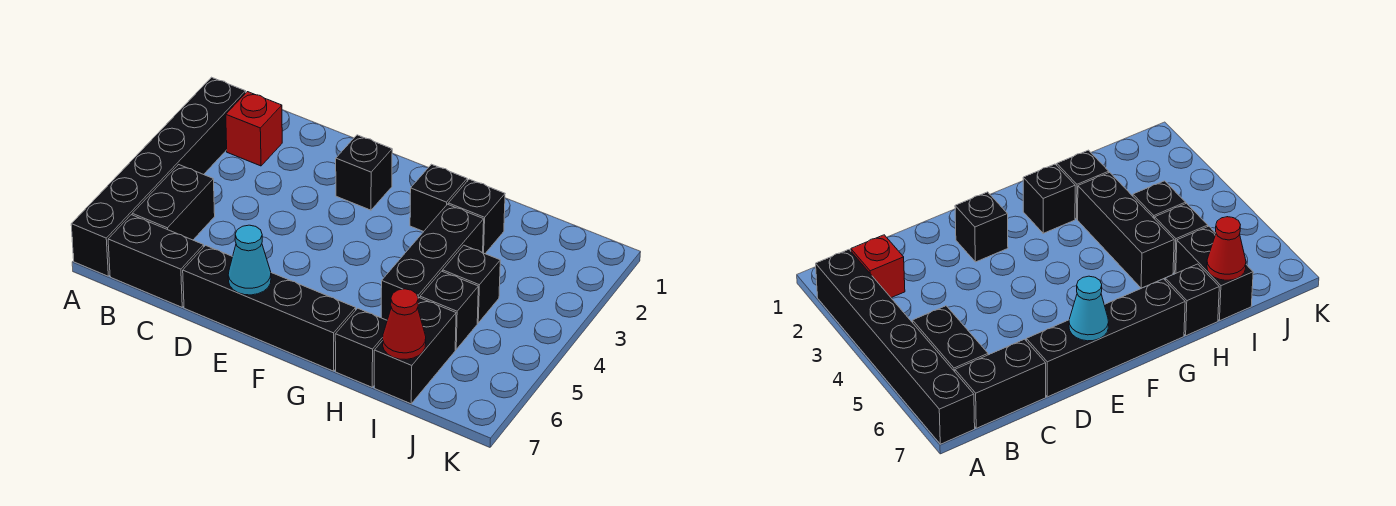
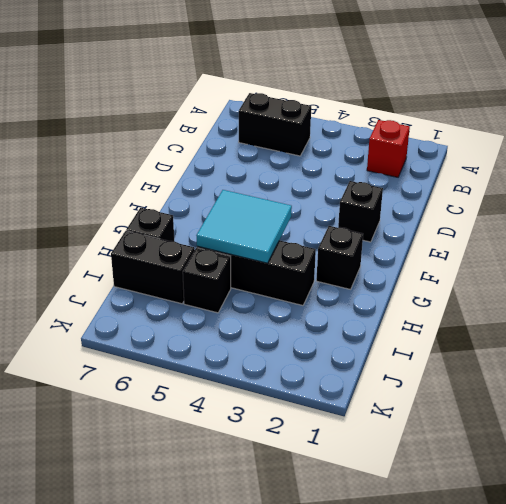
cyan 2x2 tile [196,190,292,263] -> none
none -> black 1x6 brick [71,77,246,276]
none -> black 1x2 brick [108,215,204,307]
none -> black 1x4 brick [183,245,356,371]

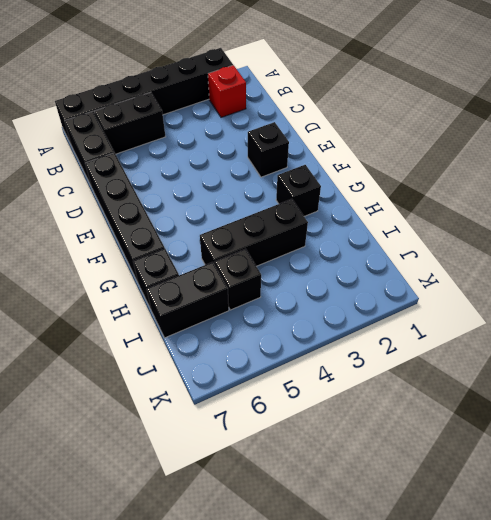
none -> black 1x1 brick [448,179,505,254]
none -> black 1x1 brick [443,245,500,323]
none -> cyan 1x1 cone [228,225,271,295]

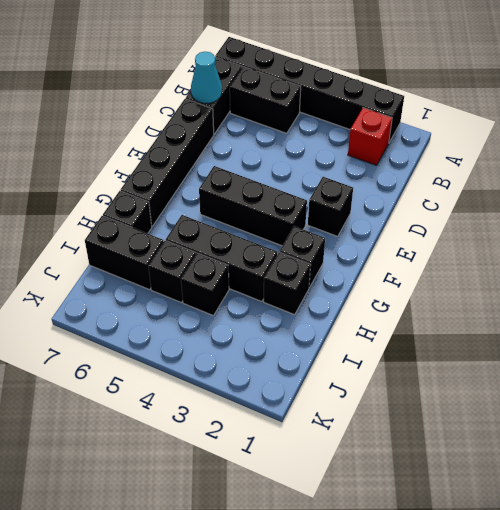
cyan 1x1 cone [191,52,222,103] -> cyan 1x1 cone moved to [228,225,271,295]
black 1x3 brick [199,166,307,246] -> none
none -> red 1x1 cone [383,289,426,359]

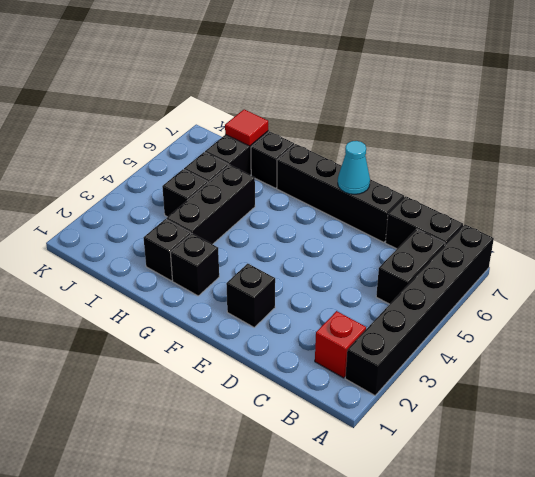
red 1x1 tile [225,109,268,146] -> red 1x1 cone [383,289,426,359]

